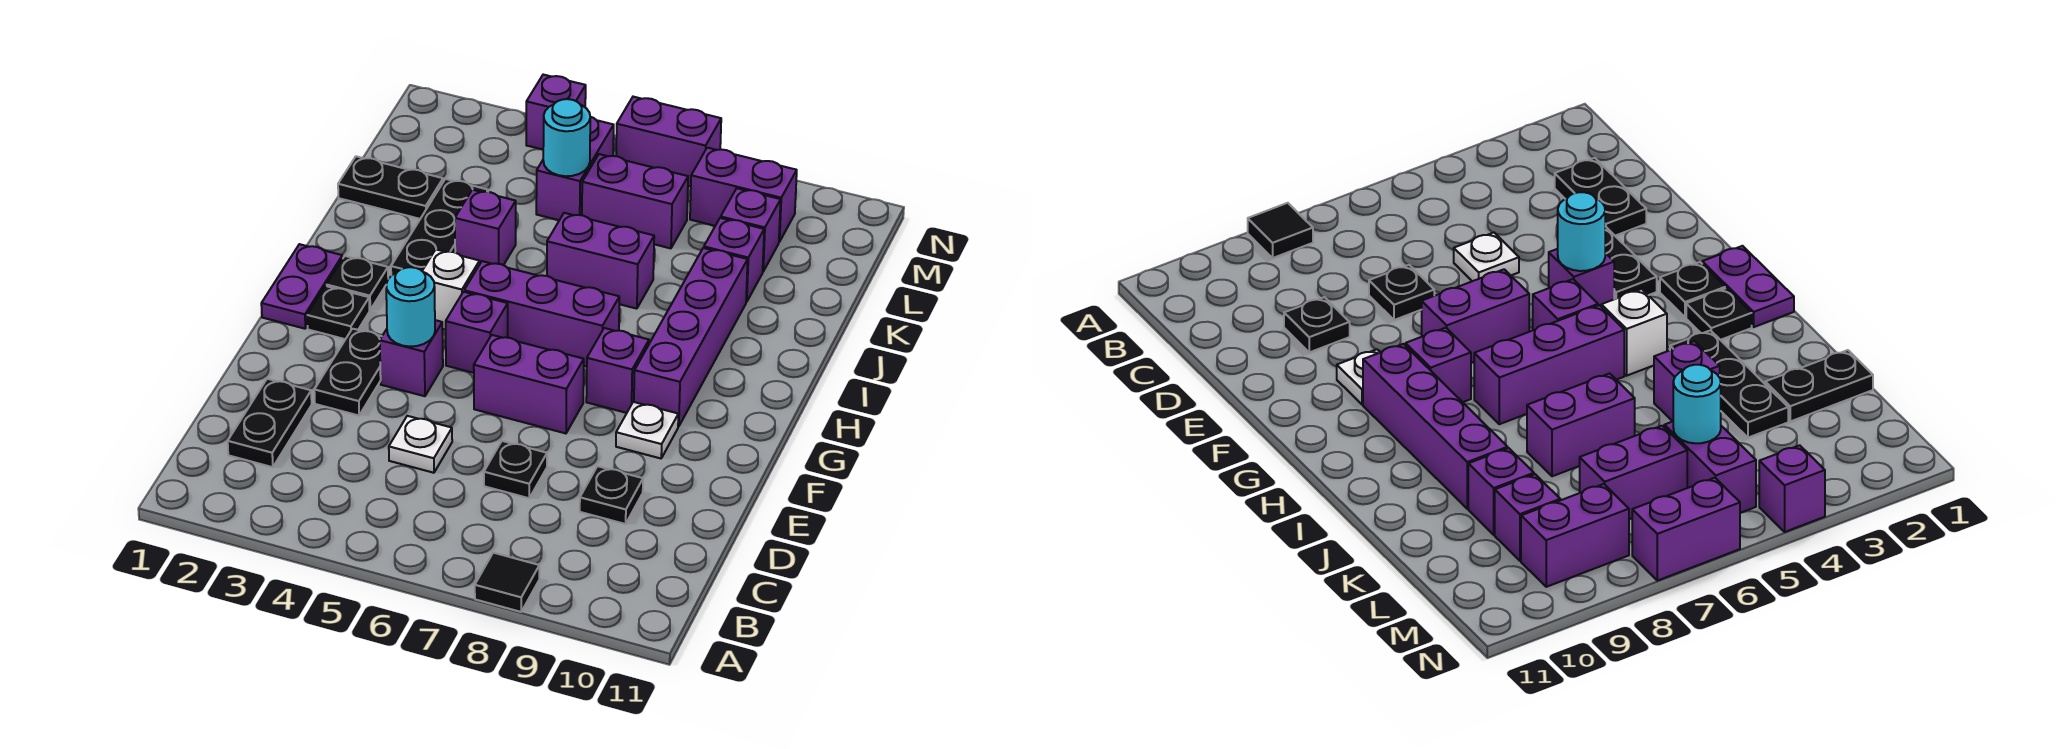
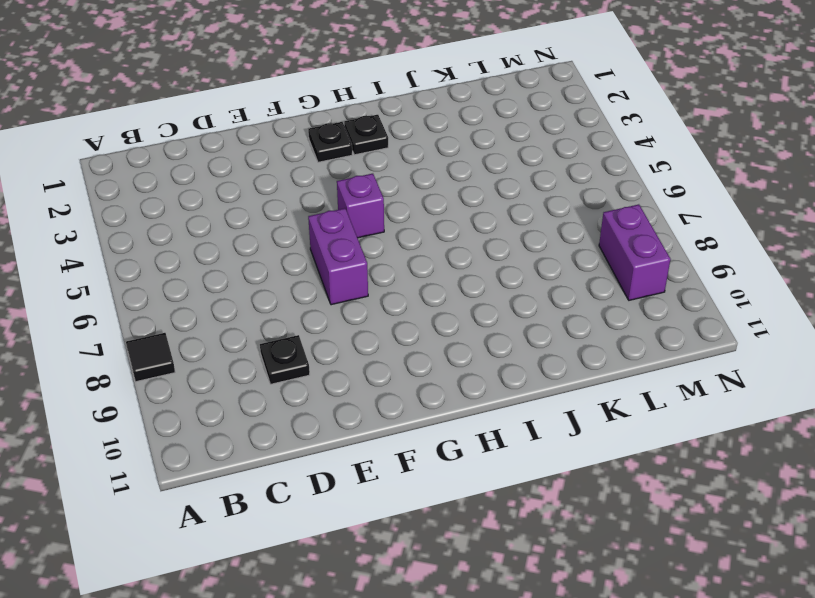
none -> black 1x2 plate [228,379,312,467]
none -> white 1x1 plate [389,416,452,473]
none -> black 1x1 plate [484,441,547,498]
none -> black 1x2 plate [314,329,382,416]

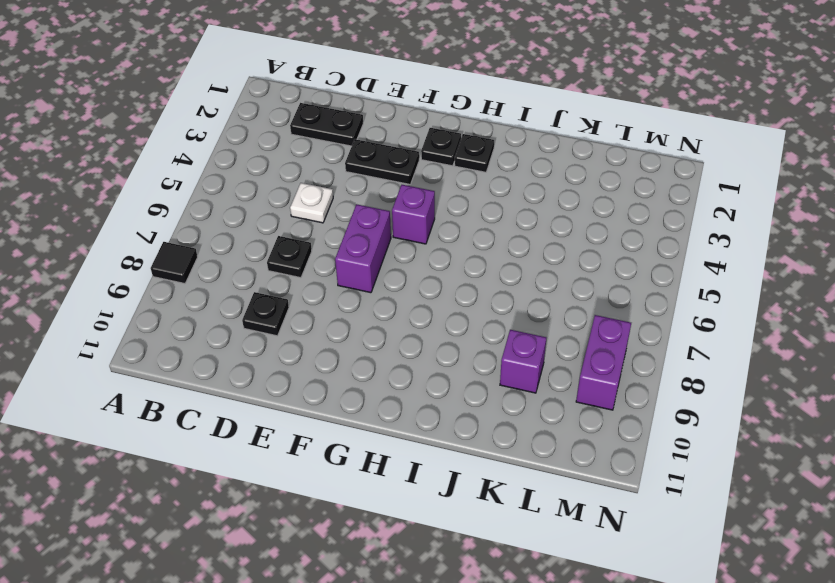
none -> purple 1x1 brick [380,320,443,396]
none -> white 1x1 plate [616,402,678,458]
none -> purple 1x2 plate [261,244,343,329]
none -> purple 1x1 brick [586,328,649,413]

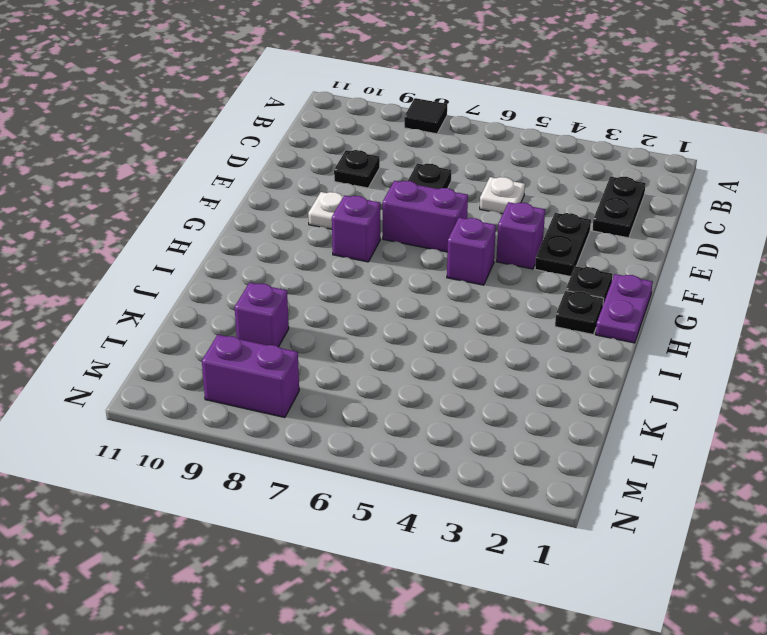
none -> purple 1x4 brick [634,248,748,426]
none -> white 1x1 brick [423,250,480,330]
none -> purple 1x3 brick [464,261,619,366]
none -> black 1x3 plate [391,179,488,276]

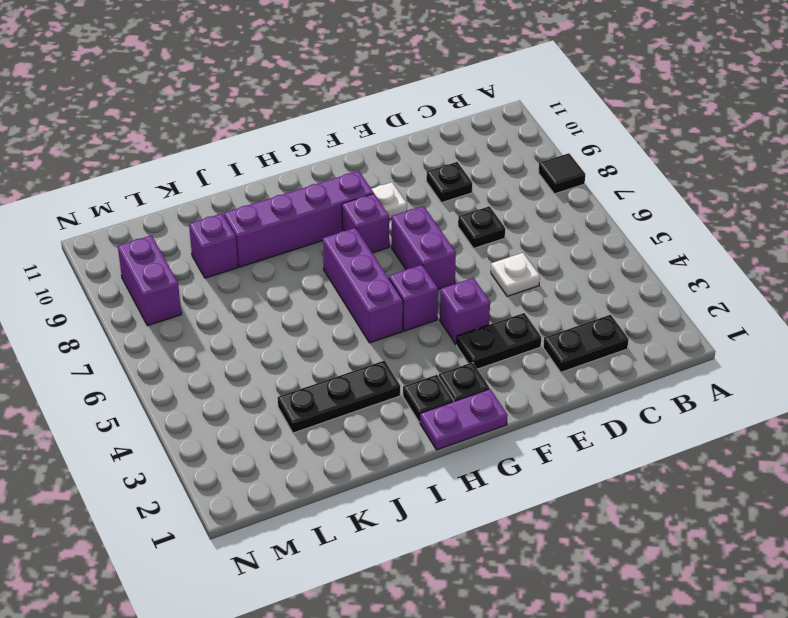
none -> white 1x1 brick [423,250,480,330]
none -> purple 1x1 brick [455,190,516,265]
none -> purple 1x2 brick [547,213,654,309]
none -> black 1x2 plate [338,156,443,219]

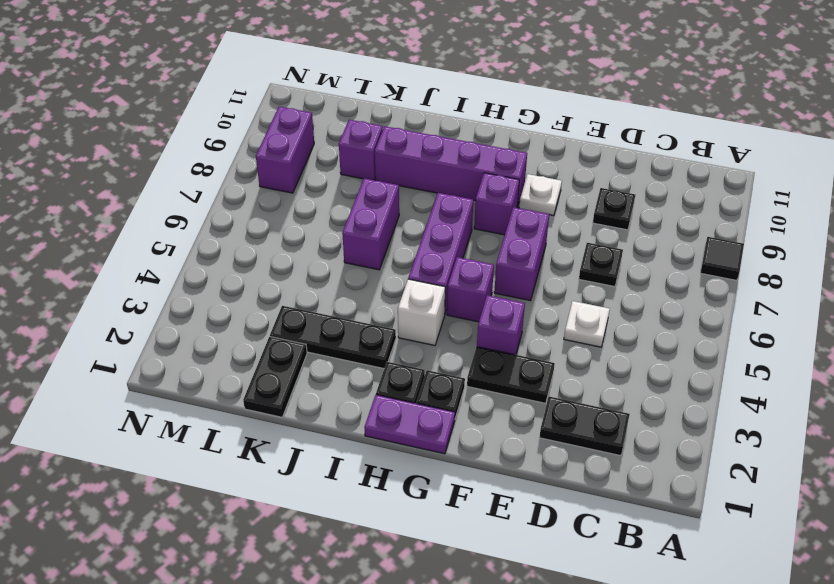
none -> purple 1x1 brick [455,190,516,265]
none -> purple 1x2 brick [536,117,614,220]
none -> purple 1x2 brick [582,154,688,248]
none -> purple 1x1 brick [721,188,781,271]

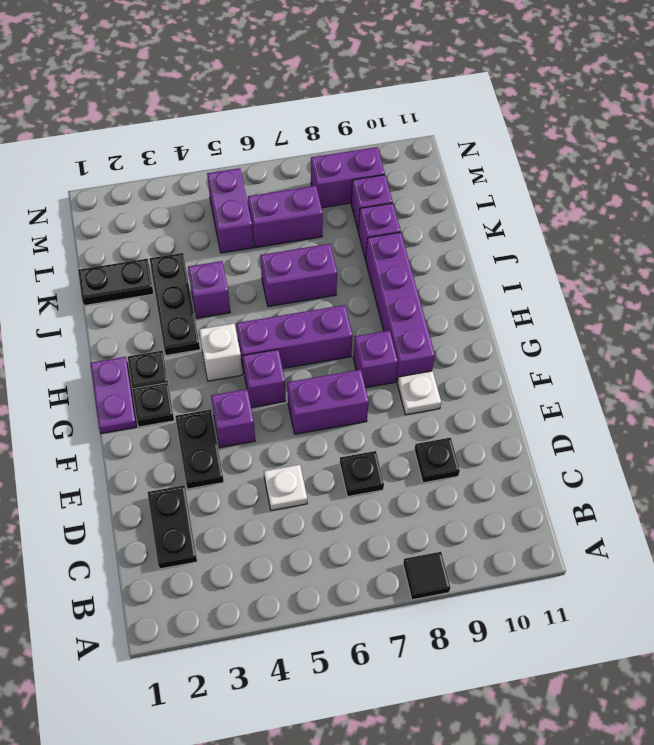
none -> purple 1x1 brick [526,75,586,150]
none -> purple 1x2 brick [616,97,721,186]
none -> cyan 1x1 round brick [386,267,435,347]
none -> cyan 1x1 round brick [543,99,590,176]

